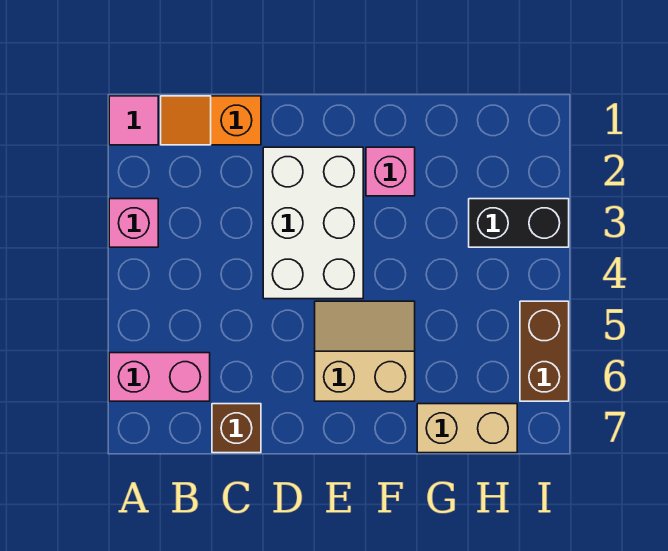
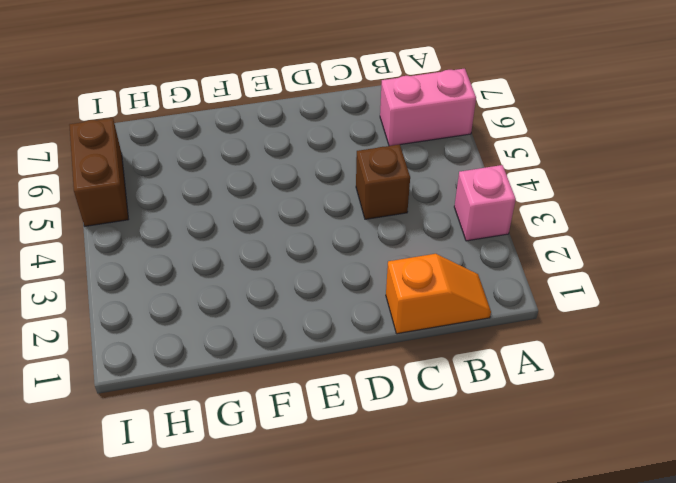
brown 1x1 brick [356,144,410,219] -> brown 1x1 brick moved to [212,404,261,453]
none -> pink 1x1 tile [109,96,158,145]
none -> white 2x3 brick [263,147,363,299]

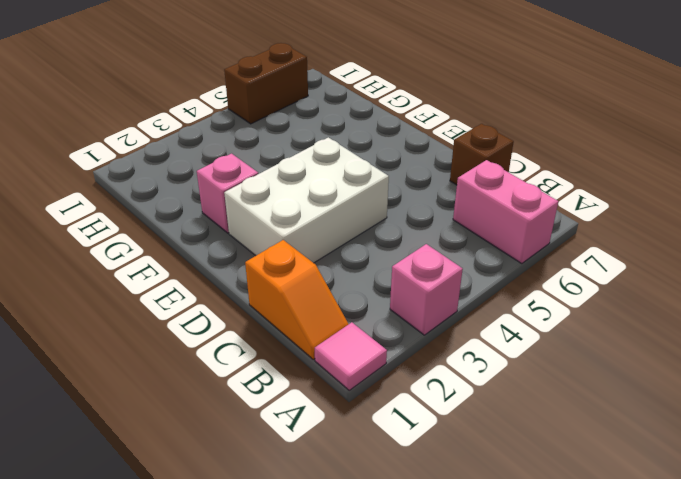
none -> tan 2x2 slope [315,301,415,401]
none -> tan 1x2 brick [417,404,517,453]

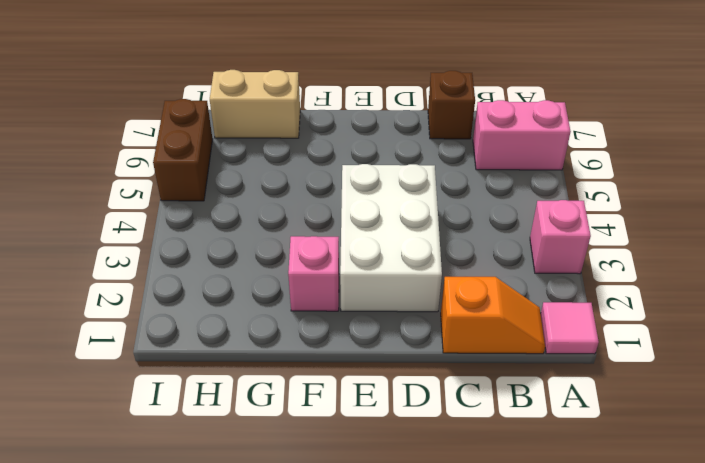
none -> tan 2x2 slope [315,301,415,401]
none -> black 1x2 brick [469,199,569,247]

